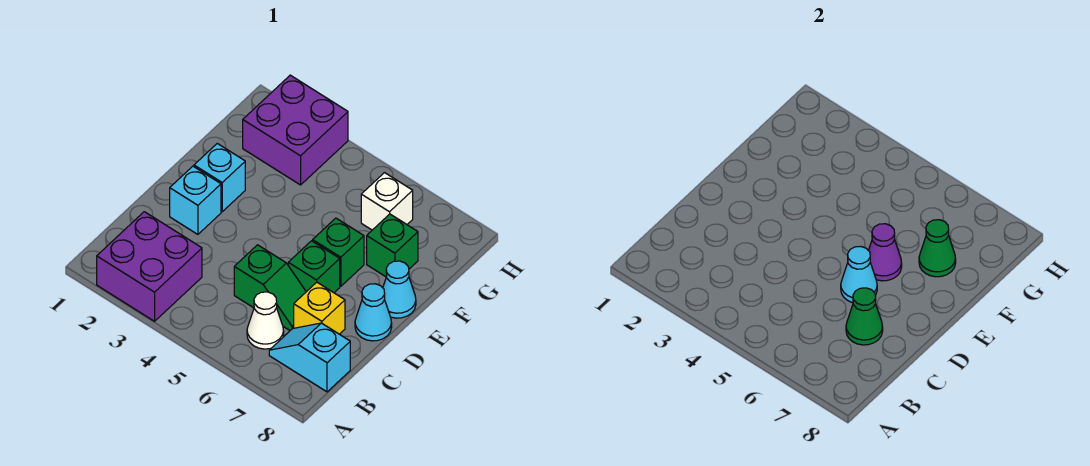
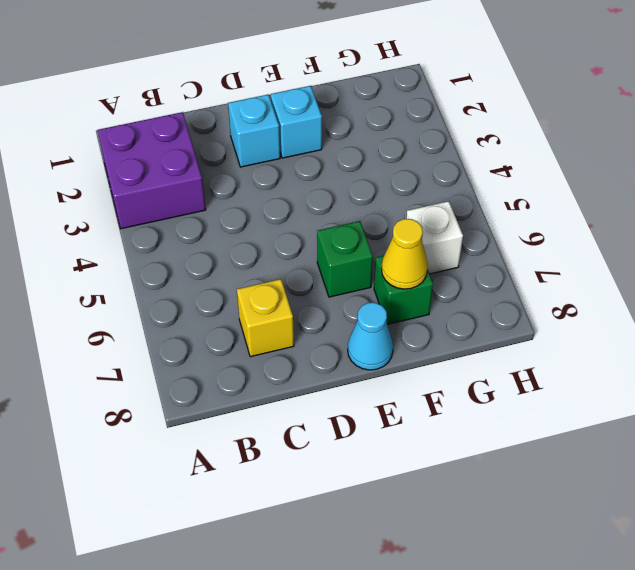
yellow 1x1 cone [381,219,428,289] -> green 1x1 cone [919,220,956,277]
none -> white 1x1 cone [247,292,284,349]
none -> cyan 1x2 slope [269,323,350,392]
none -> green 1x2 slope [234,245,306,330]

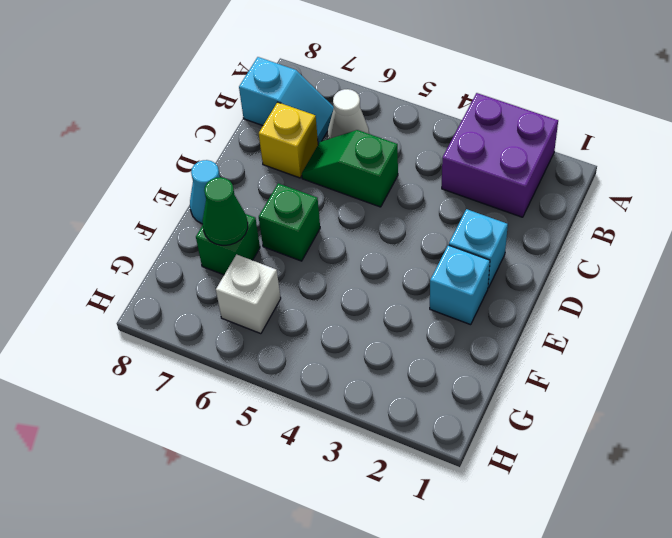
none -> green 1x1 brick [288,241,340,293]
none -> cyan 1x1 cone [355,284,392,341]
none -> purple 2x2 brick [243,75,348,185]

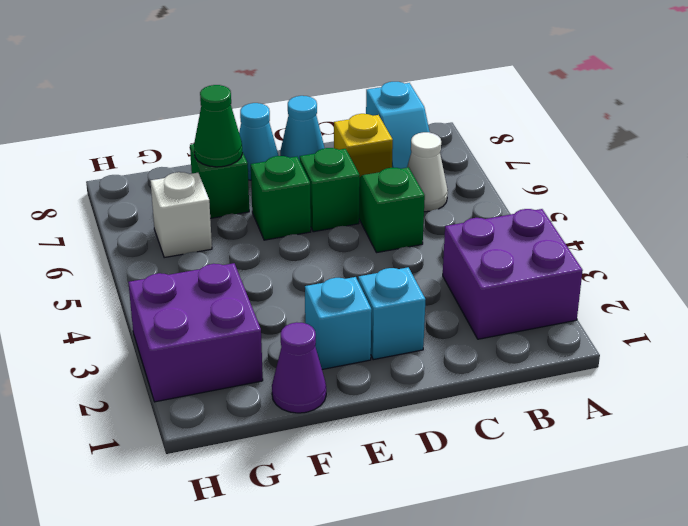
purple 1x1 cone [272,322,326,413] -> purple 1x1 cone moved to [868,224,902,281]
none -> green 1x1 cone [846,288,883,345]
none -> cyan 1x1 cone [841,246,877,303]

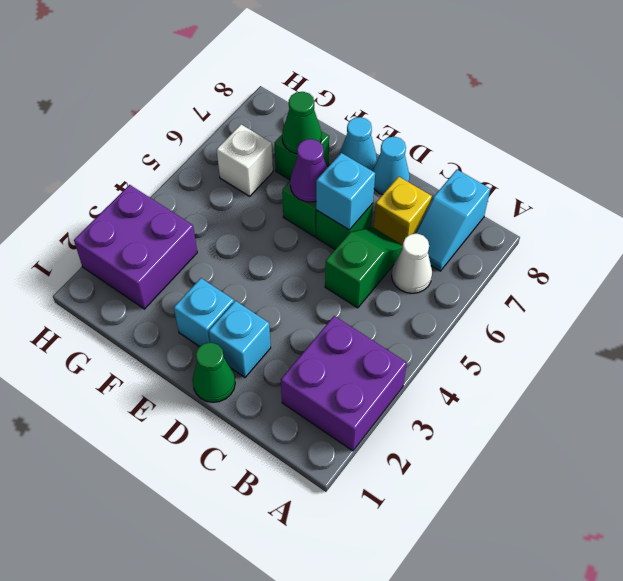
green 1x1 cone [192,343,235,402] -> green 1x1 cone moved to [846,288,883,345]
cyan 1x1 brick [316,153,375,230] -> cyan 1x1 cone [841,246,877,303]

